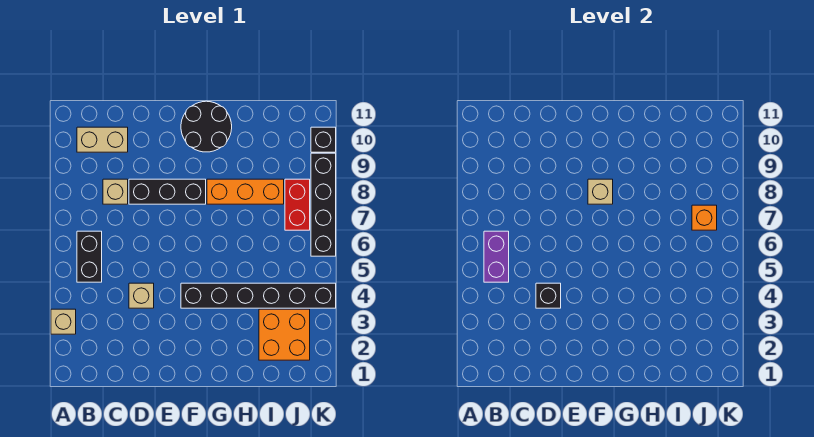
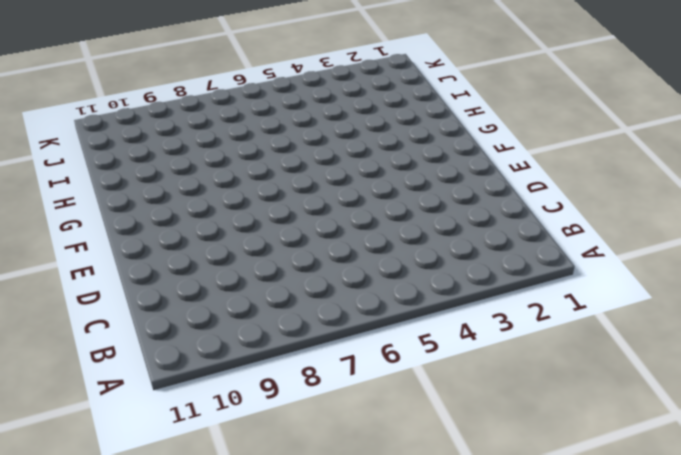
none -> tan 1x1 brick [51,309,76,334]
none -> black 1x2 brick [77,231,102,282]
none -> tan 1x2 brick [77,127,128,152]

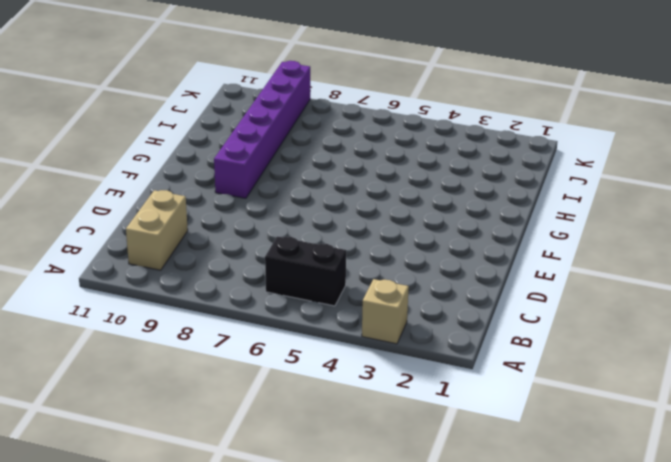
purple 1x6 brick [214,61,310,198] -> black 1x4 brick [311,153,336,256]
none -> tan 1x1 brick [103,179,128,204]
none -> tan 1x1 brick [129,283,154,308]
none -> black 1x3 brick [129,179,206,204]

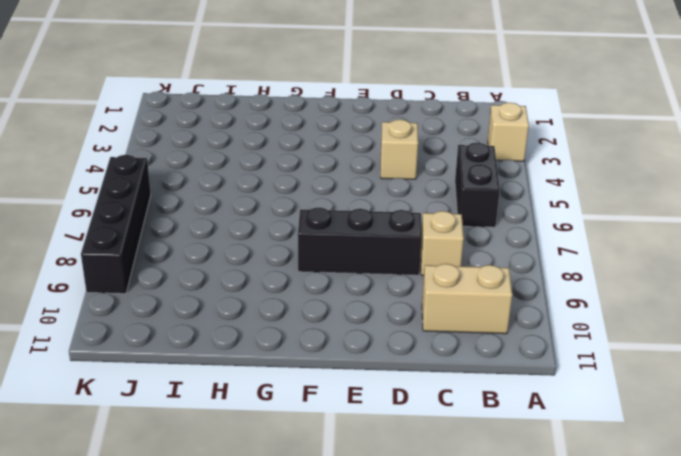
none -> black 1x6 brick [181,283,336,308]
none -> black 2x2 round brick [181,101,232,152]
none -> orange 1x3 brick [207,179,284,204]

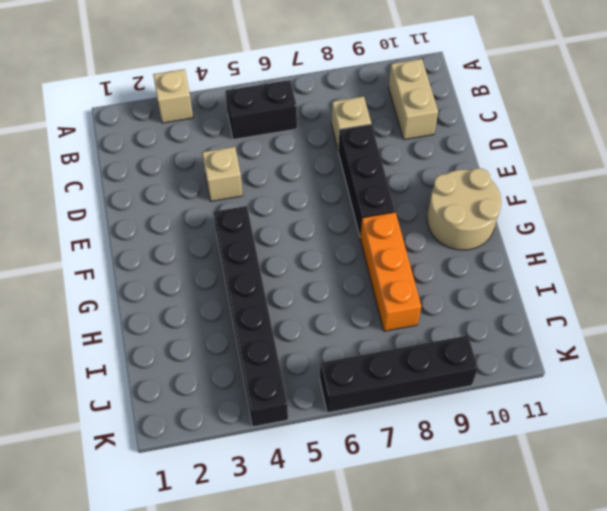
tan 2x2 round brick [427,168,501,250] -> black 2x2 round brick [181,101,232,152]
none -> orange 2x2 brick [259,309,310,360]
none -> red 1x2 brick [285,179,310,230]
none -> black 1x1 brick [311,127,336,152]

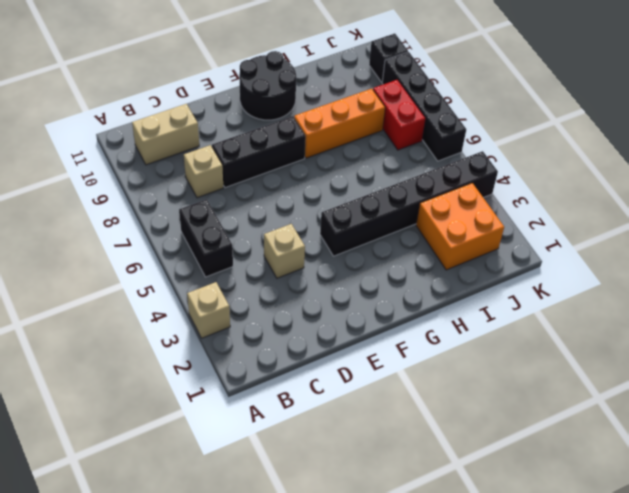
none -> purple 1x2 brick [484,231,509,282]
none -> black 1x1 brick [536,283,561,308]
none -> tan 1x1 brick [588,179,613,204]

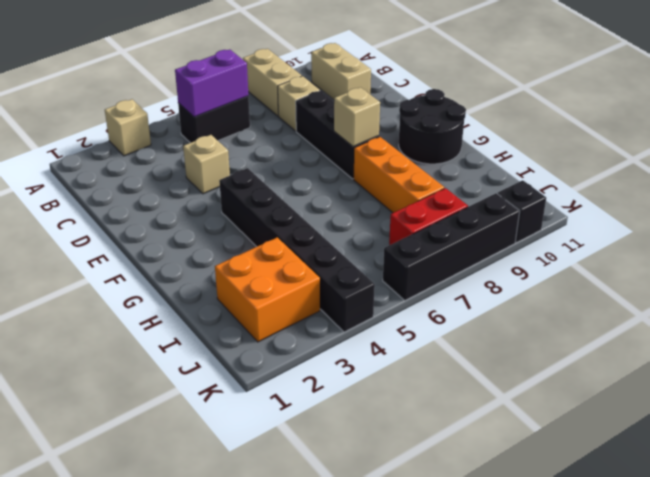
tan 1x2 brick [243,49,302,116] -> none
none -> black 1x1 brick [536,283,561,308]
none -> orange 1x1 brick [692,205,717,230]

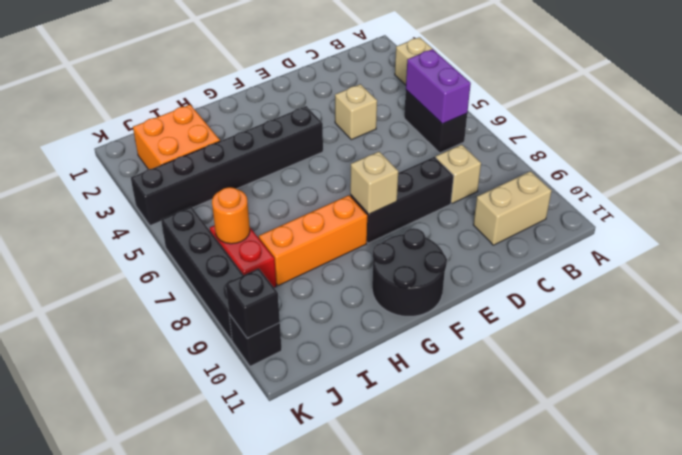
orange 1x1 round brick [212,187,250,244] -> orange 1x1 brick [692,205,717,230]
black 1x1 brick [226,268,280,338] -> black 1x1 brick moved to [536,283,561,308]

